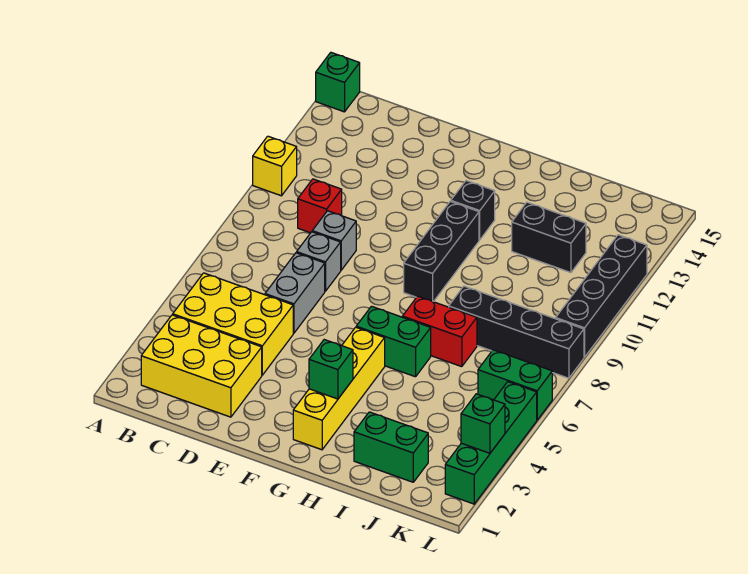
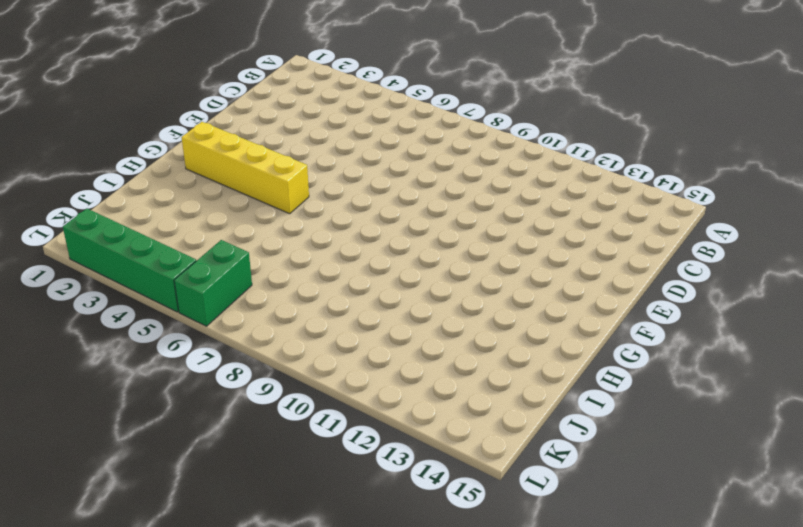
none -> yellow 1x1 brick [253,136,297,196]
none -> green 1x1 brick [316,53,360,112]
none -> yellow 2x3 brick [141,315,262,417]

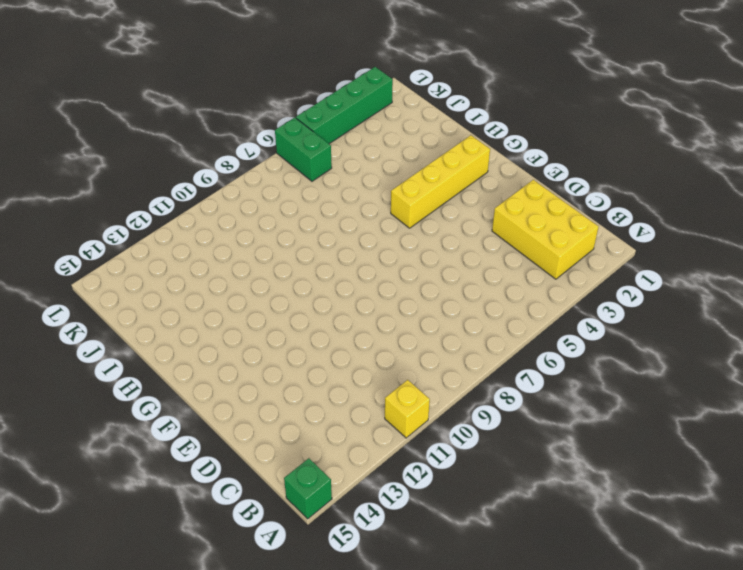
none -> yellow 2x3 brick [173,273,293,375]
none -> red 1x1 brick [298,179,342,233]
none -> grey 1x2 brick [265,253,325,333]

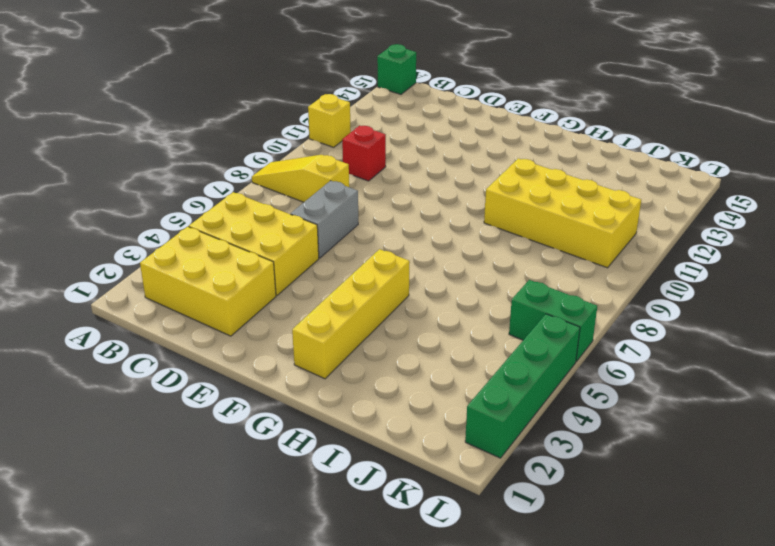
yellow 1x3 slope [252,155,349,202] -> none
yellow 2x4 brick [484,158,641,268] -> none
none -> grey 1x1 brick [297,232,341,291]
none -> grey 1x1 brick [312,211,356,270]
none -> green 1x2 brick [356,306,431,377]

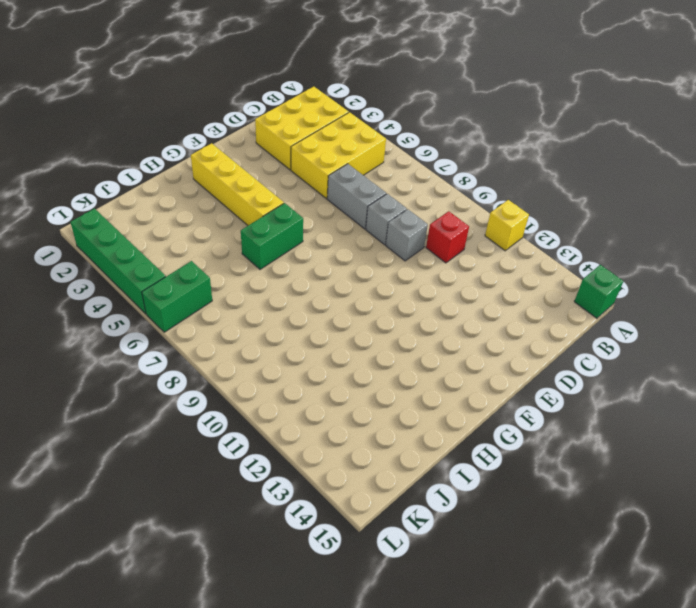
none -> black 1x3 brick [404,201,479,302]
none -> black 1x1 brick [451,181,495,240]
none -> red 1x2 brick [402,296,477,367]

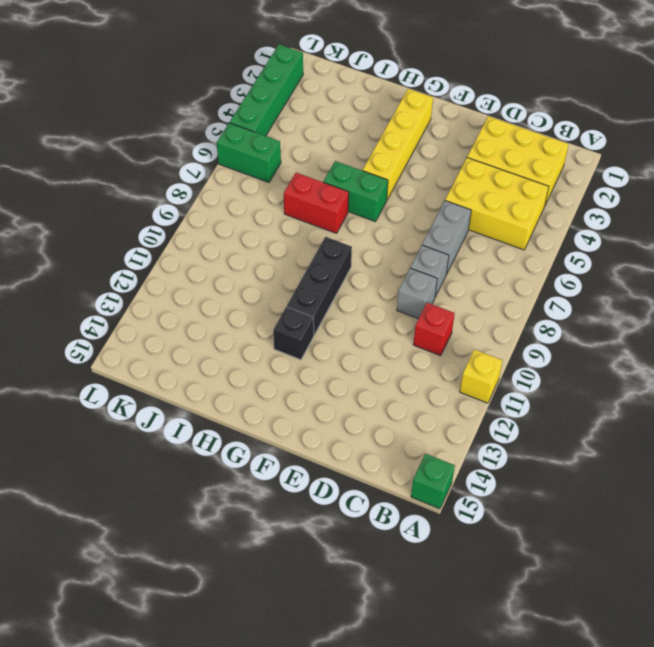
none -> green 1x2 brick [354,412,428,482]
none -> black 1x4 brick [449,286,584,378]
none -> black 1x2 brick [512,202,586,273]

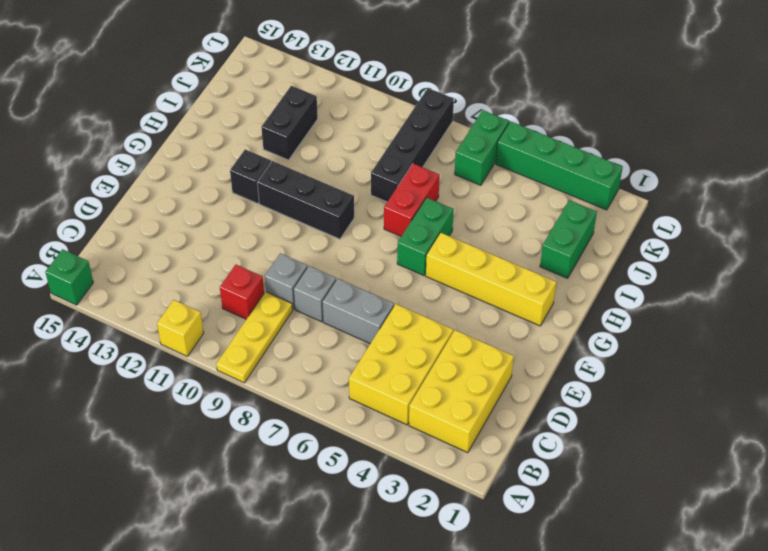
yellow 1x3 plate [216,292,293,383] -> none
none -> black 1x4 brick [556,235,647,357]
none -> green 1x1 brick [309,340,353,399]
none -> green 1x1 brick [461,394,505,453]

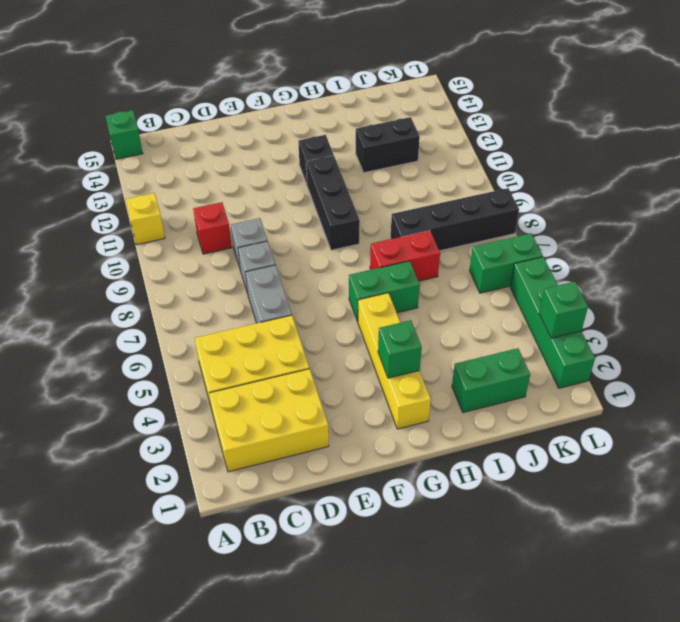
none -> black 1x4 brick [556,235,647,357]

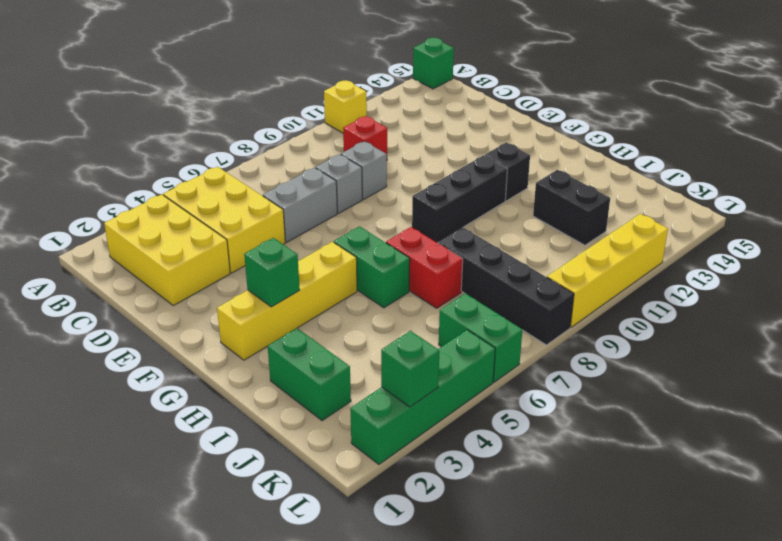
yellow 1x4 brick [547,214,668,327] -> black 1x4 brick [556,235,647,357]

